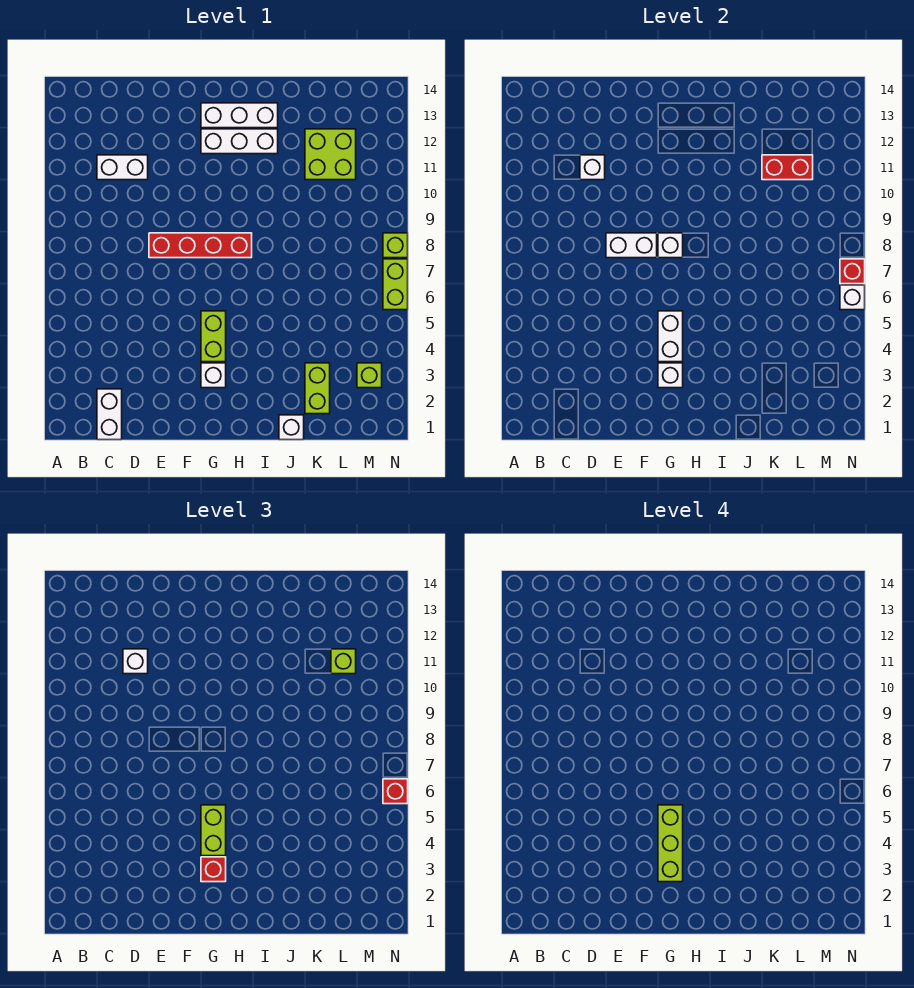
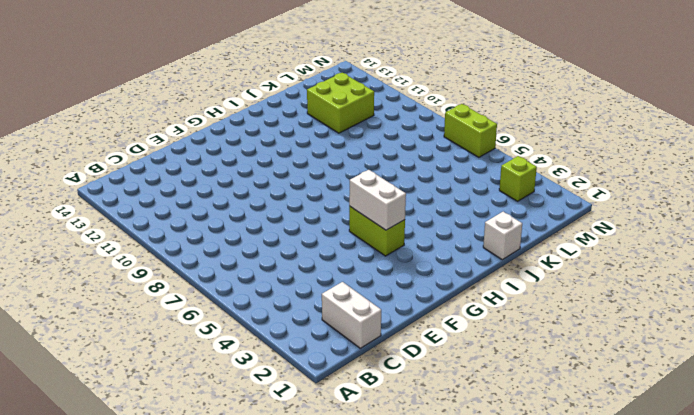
none -> white 1x2 brick [97,155,148,180]
none -> red 1x4 brick [149,233,252,258]
none -> white 1x1 brick [201,363,226,388]

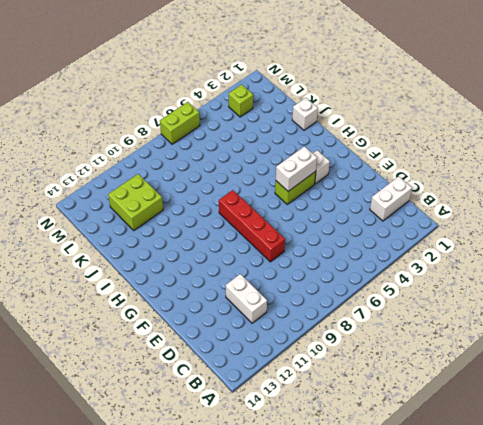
none -> white 1x3 brick [201,129,278,154]
none -> white 1x3 brick [201,103,278,128]
none -> lime 1x2 brick [305,363,330,414]

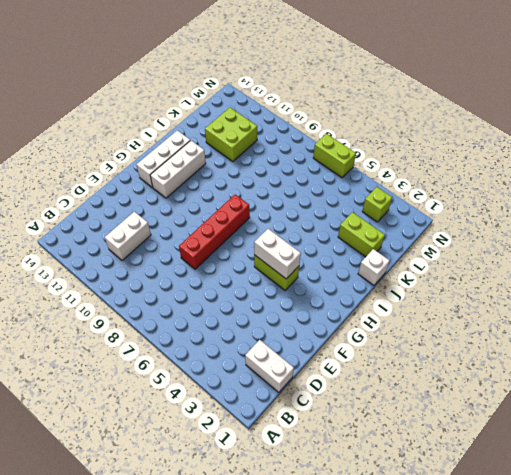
none -> white 1x1 brick [201,363,226,388]
none -> lime 1x1 brick [383,233,408,258]
none -> white 1x1 brick [580,155,605,180]

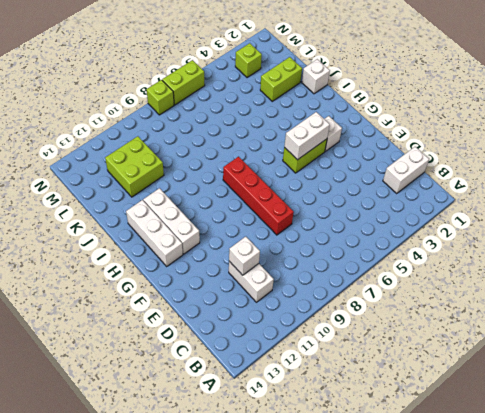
none -> white 1x2 brick [606,233,657,258]
none -> white 1x1 brick [658,363,683,388]
none -> white 1x1 brick [658,233,683,258]

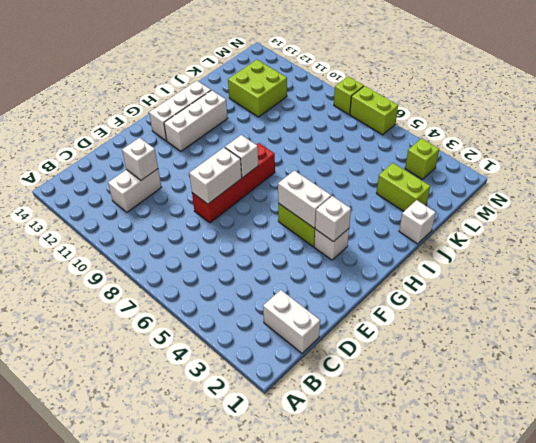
none -> red 1x2 brick [762,155,813,180]
none -> white 1x1 brick [840,285,865,310]
none -> red 1x1 brick [840,259,865,284]

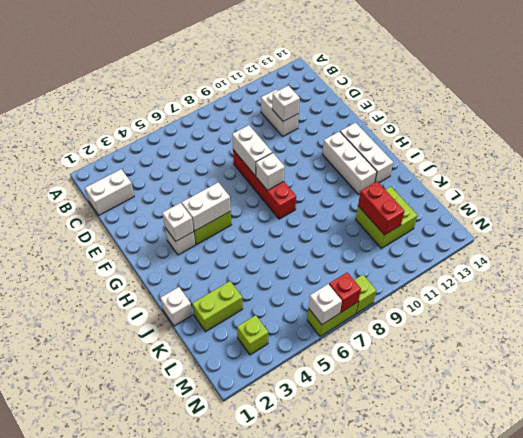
none -> white 1x1 brick [123,649,148,674]
none -> red 1x1 brick [201,857,226,882]
none -> lime 1x2 brick [201,805,226,856]

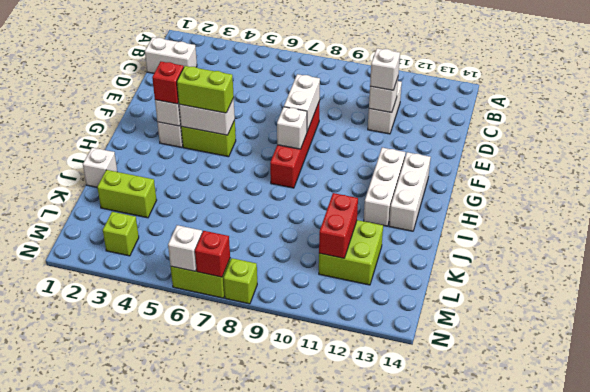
none -> lime 1x1 brick [331,649,356,674]
none -> red 1x1 brick [383,779,408,804]
none -> lime 1x3 brick [658,805,683,882]

